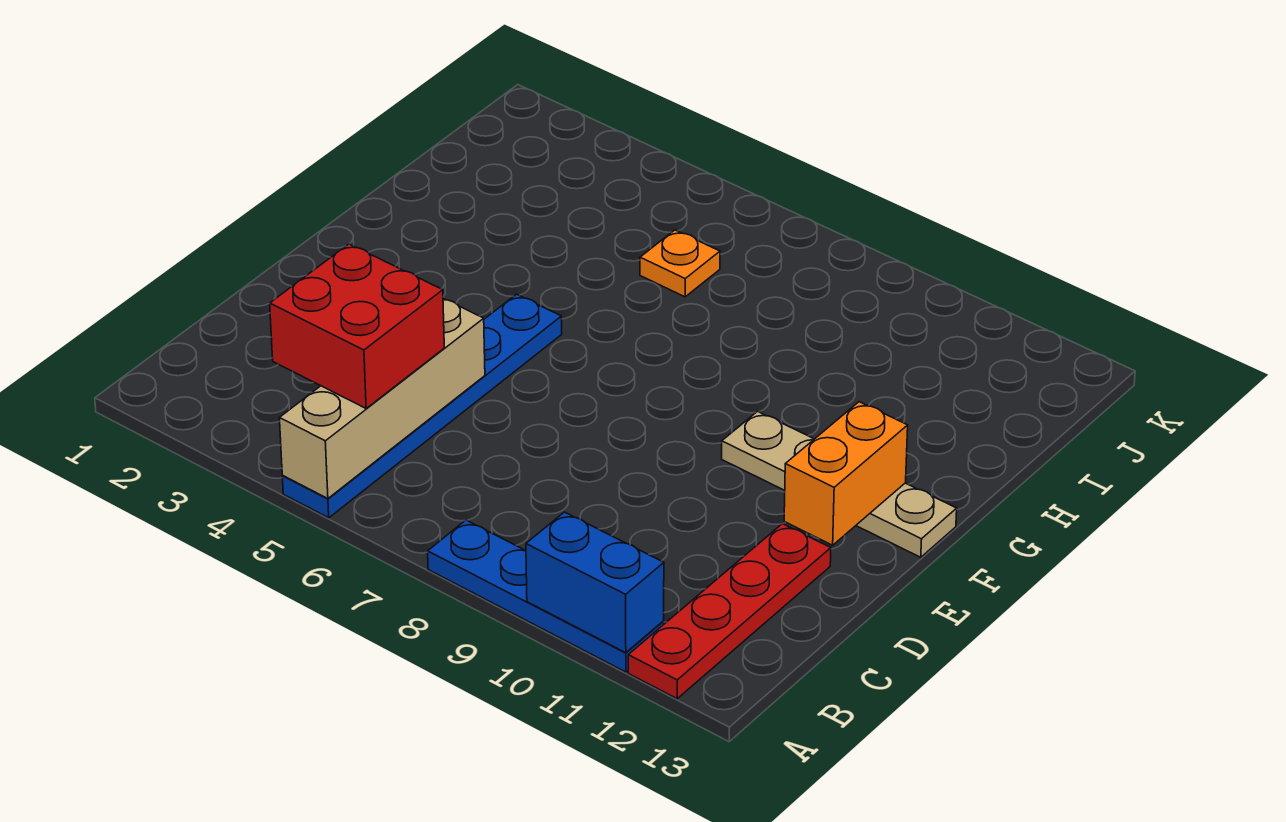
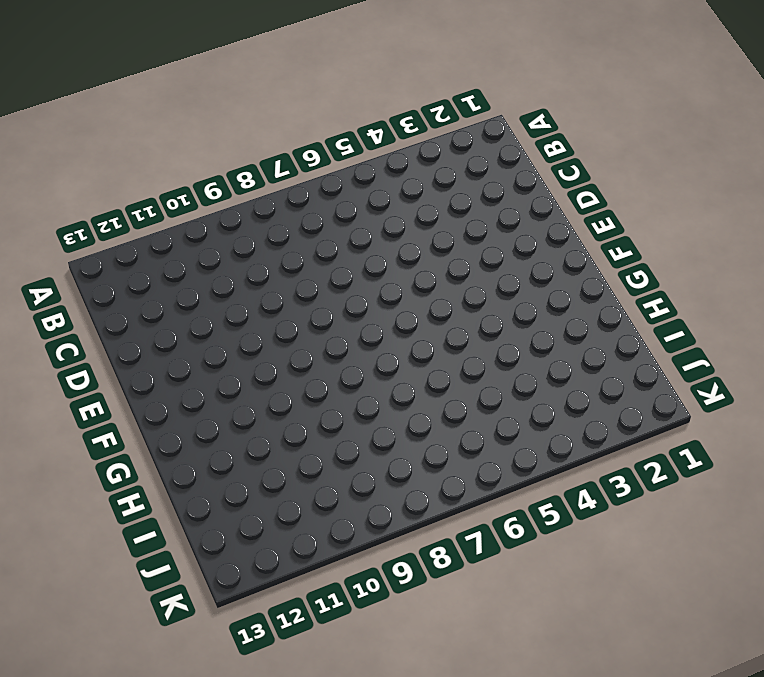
none -> blue 1x6 plate [282,294,562,518]
none -> blue 1x4 plate [428,520,664,672]

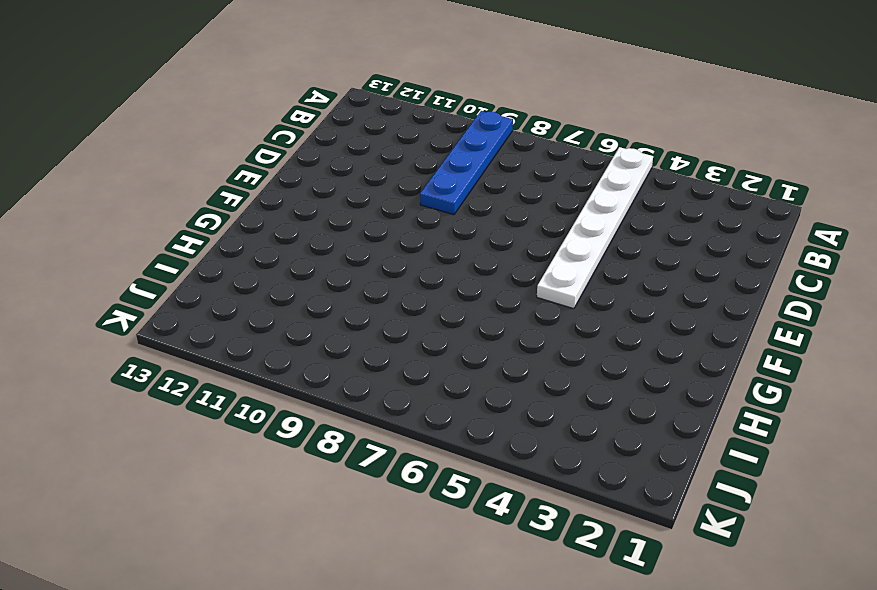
white 1x6 plate [537,147,653,309] -> blue 1x6 plate [282,294,562,518]
blue 1x4 plate [420,111,513,215] -> blue 1x4 plate turned to [428,520,664,672]
none -> red 1x4 plate [628,524,831,699]
none -> tan 1x4 plate [722,411,957,557]

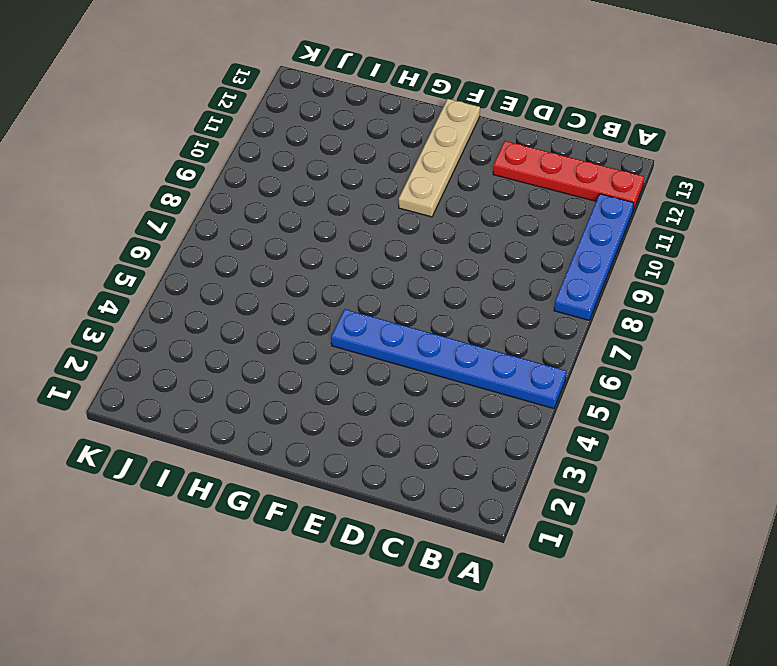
none -> orange 1x1 plate [640,230,720,297]
none -> tan 1x4 brick [280,299,485,499]

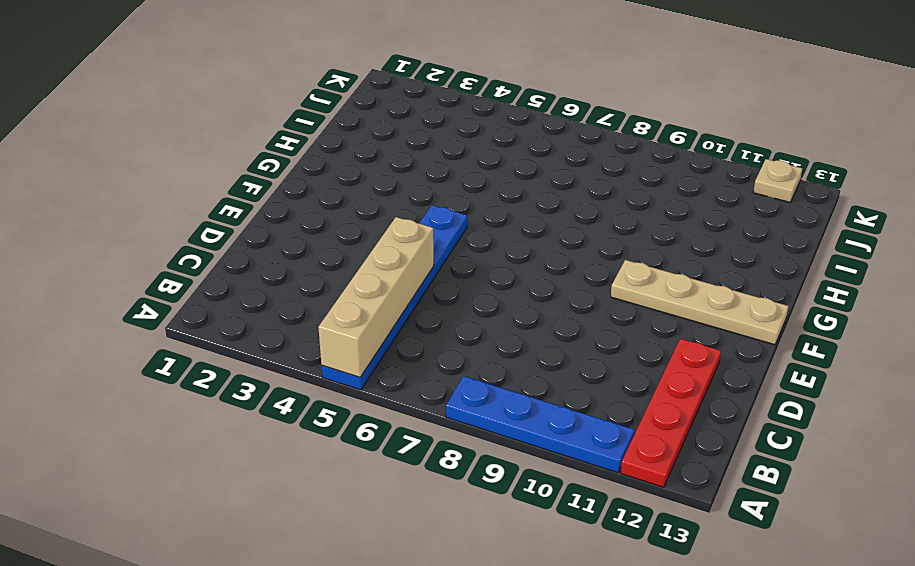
tan 1x1 plate [753,159,802,202] -> none
none -> orange 1x1 plate [640,230,720,297]
none -> blue 1x2 brick [526,512,664,653]

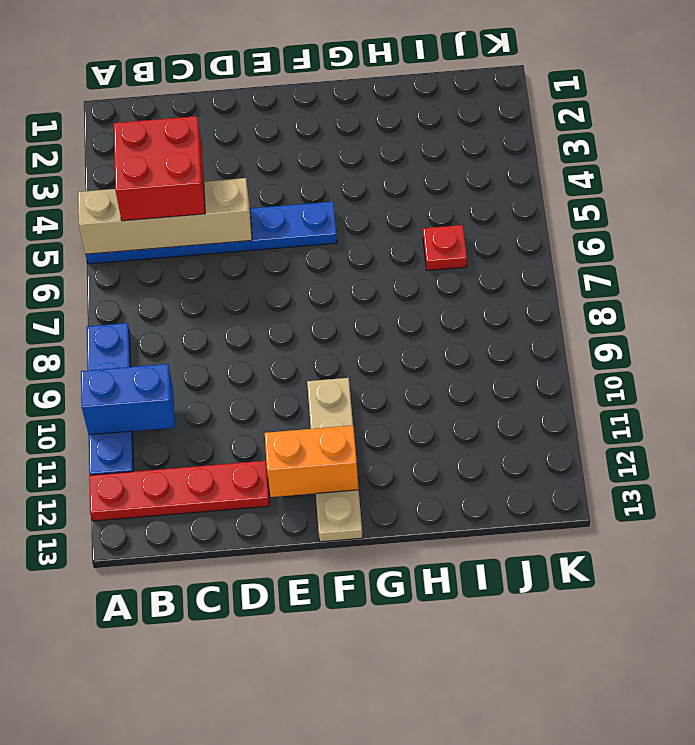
blue 1x2 brick [81,364,175,435] -> blue 1x2 brick turned to [526,512,664,653]
red 1x1 plate [423,225,467,270] -> orange 1x1 plate [640,230,720,297]

